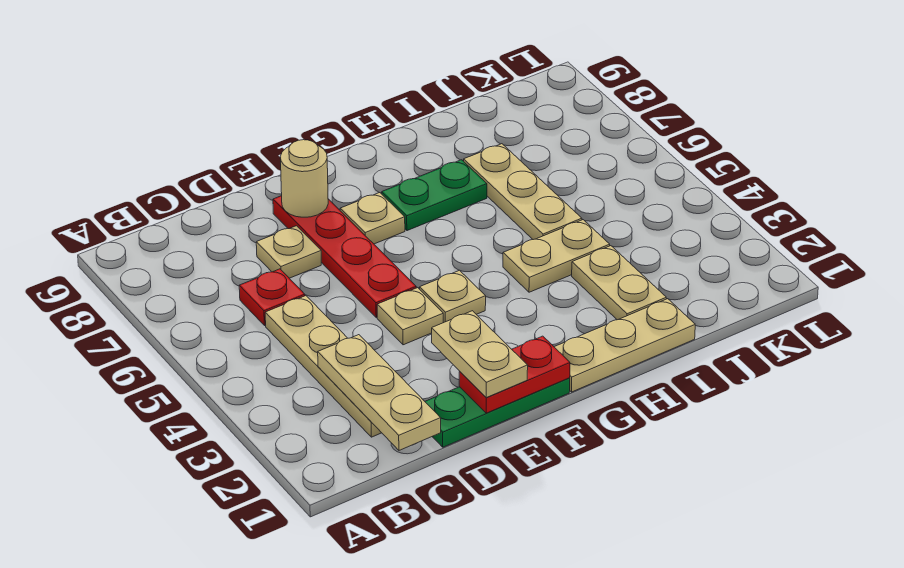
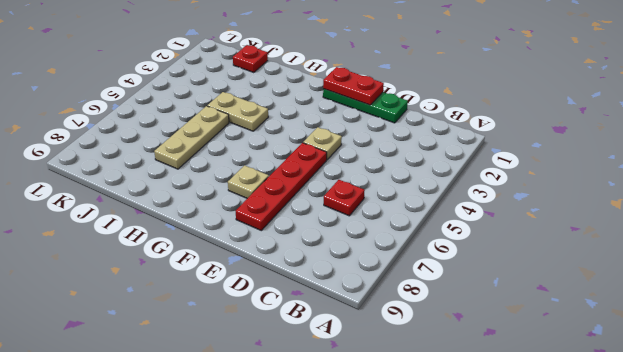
red 1x1 plate [233,45,268,73] -> none
none -> tan 1x4 plate [265,296,381,437]
none -> tan 1x1 plate [256,226,321,278]
none -> tan 1x1 plate [420,270,486,323]

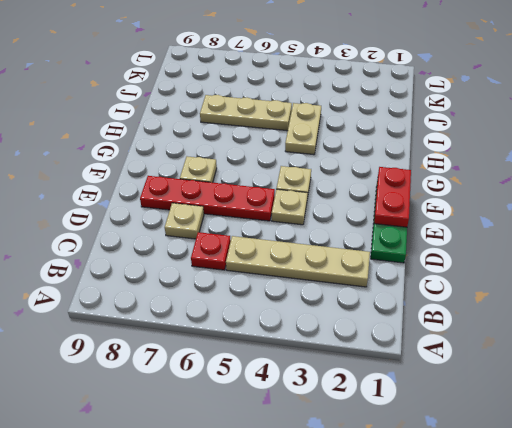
none -> tan 1x3 plate [555,299,695,392]
none -> green 1x2 plate [382,160,487,231]
none -> tan 1x2 plate [572,246,666,320]

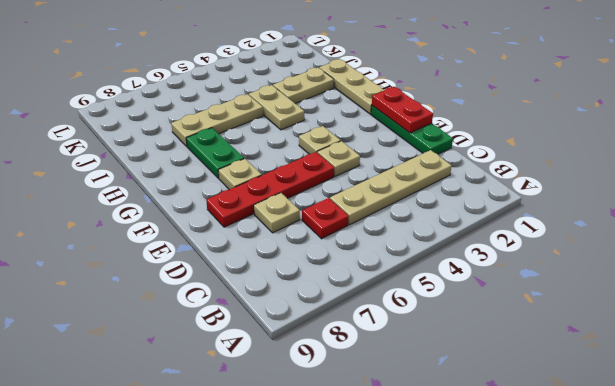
none -> tan 1x3 plate [318,335,441,450]
none -> tan 1x1 round brick [280,140,328,217]
none -> tan 1x2 plate [432,311,528,398]

